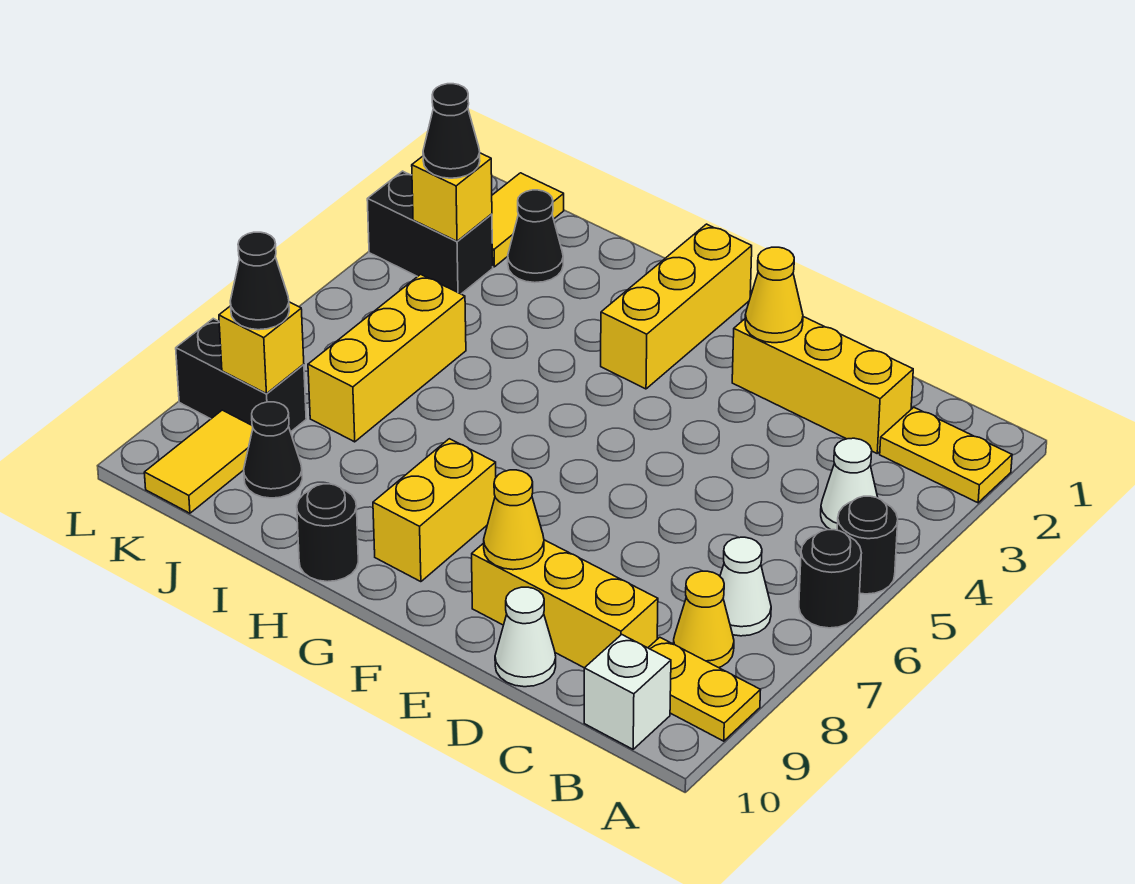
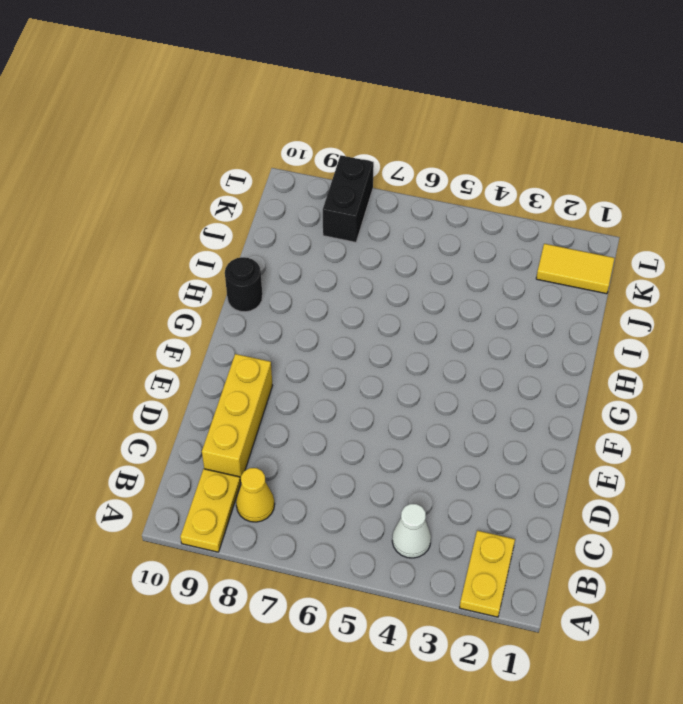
none -> black 1x1 round brick [837,496,898,594]
none -> black 1x1 round brick [799,530,861,628]
none -> white 1x1 cone [720,537,771,636]

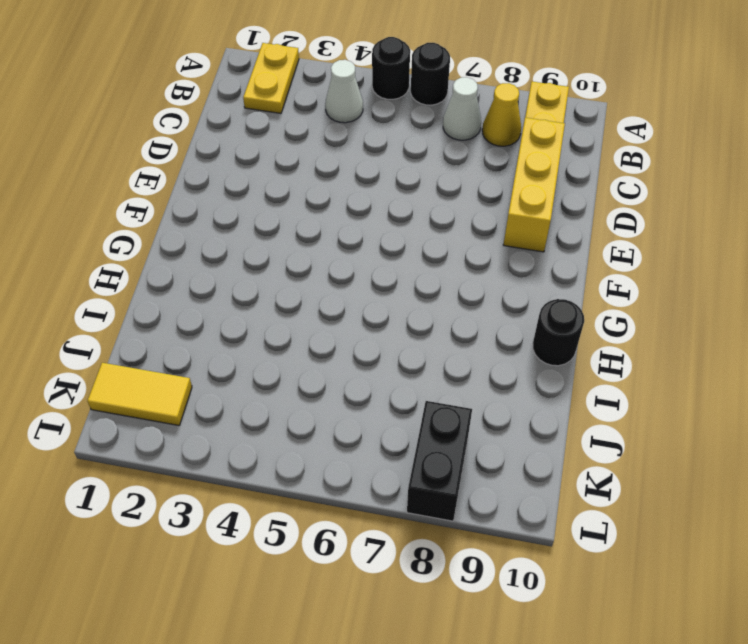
none -> white 1x1 brick [584,635,671,749]
none -> yellow 1x3 brick [732,317,913,453]
none -> white 1x1 cone [495,587,556,687]

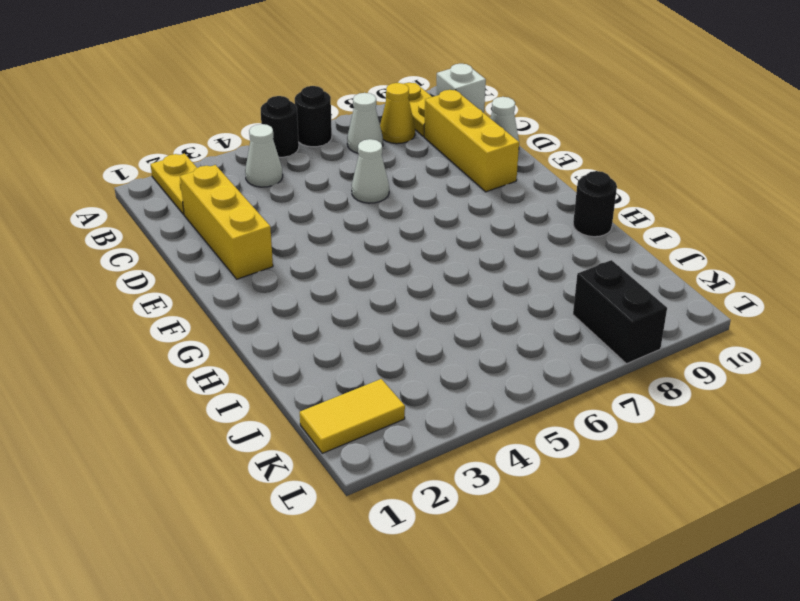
white 1x1 cone [352,139,389,203] -> none
none -> yellow 1x3 brick [601,224,752,389]
none -> yellow 1x2 brick [373,439,496,582]
none -> black 1x1 cone [508,190,563,283]

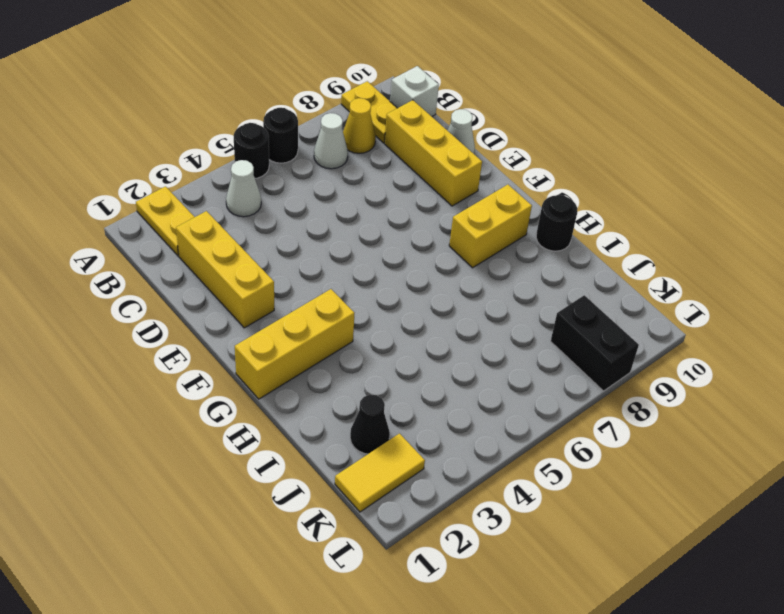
none -> yellow 1x3 brick [308,274,466,442]
none -> black 1x1 cone [244,402,302,498]
none -> black 1x2 brick [367,171,493,294]

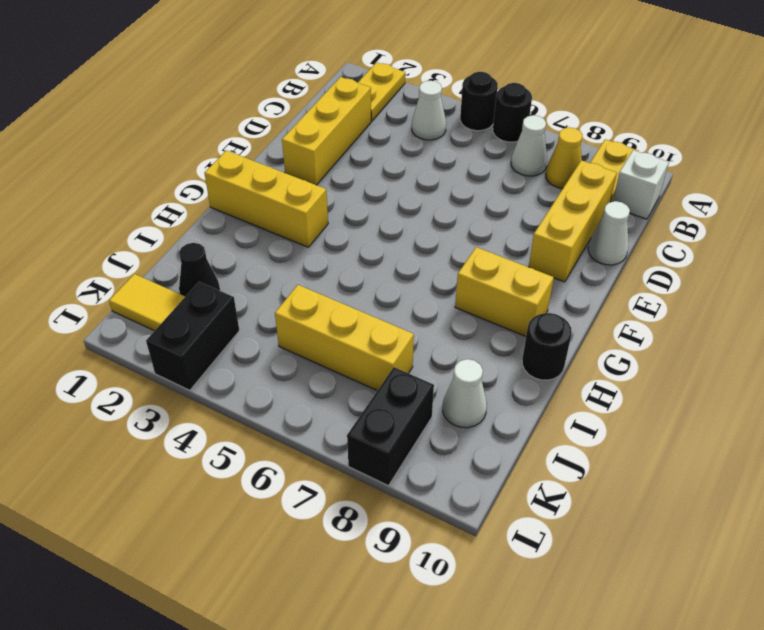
white 1x1 cone [443,359,487,428] -> black 1x1 cone [244,402,302,498]
none -> yellow 1x2 tile [144,410,253,513]
none -> yellow 1x1 cone [745,247,803,343]
none -> yellow 1x1 cone [484,470,544,570]

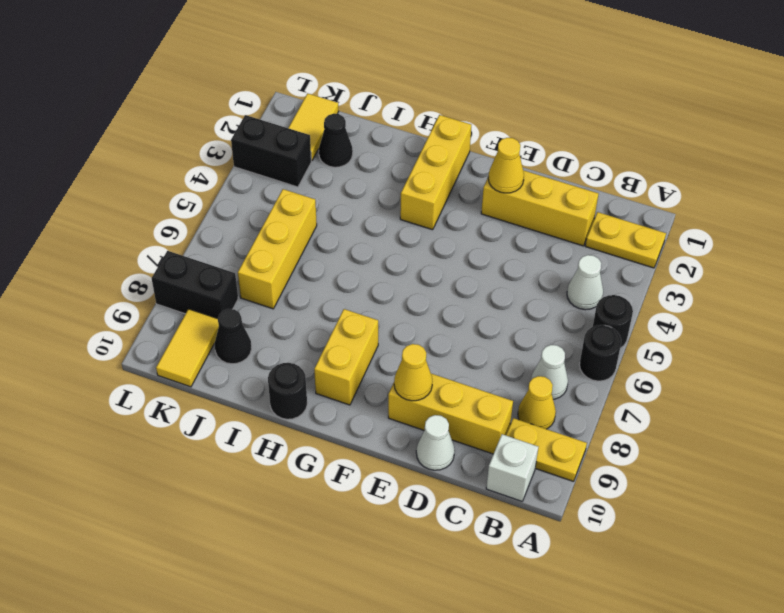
none -> yellow 1x1 brick [412,153,492,241]
none -> yellow 1x1 brick [219,302,304,394]
none -> black 1x1 cone [423,84,480,178]

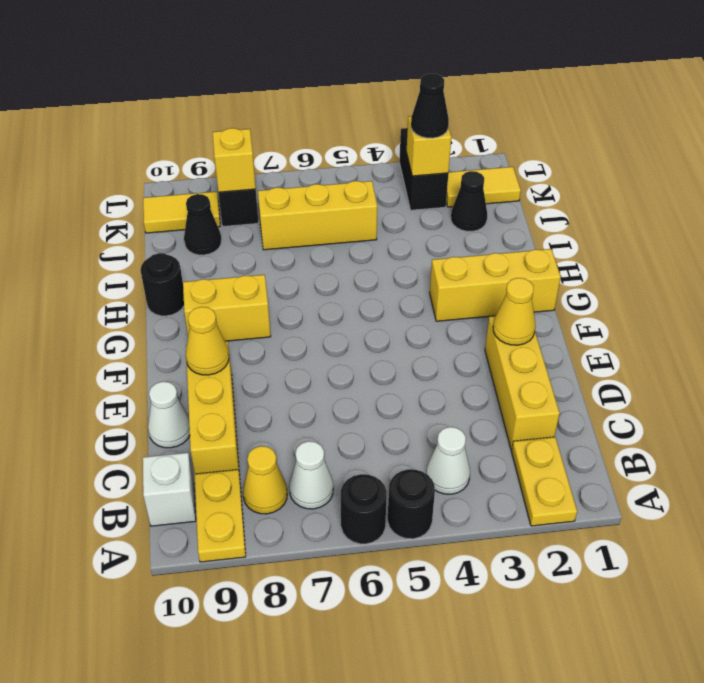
none -> black 1x1 cone [230,232,289,330]

